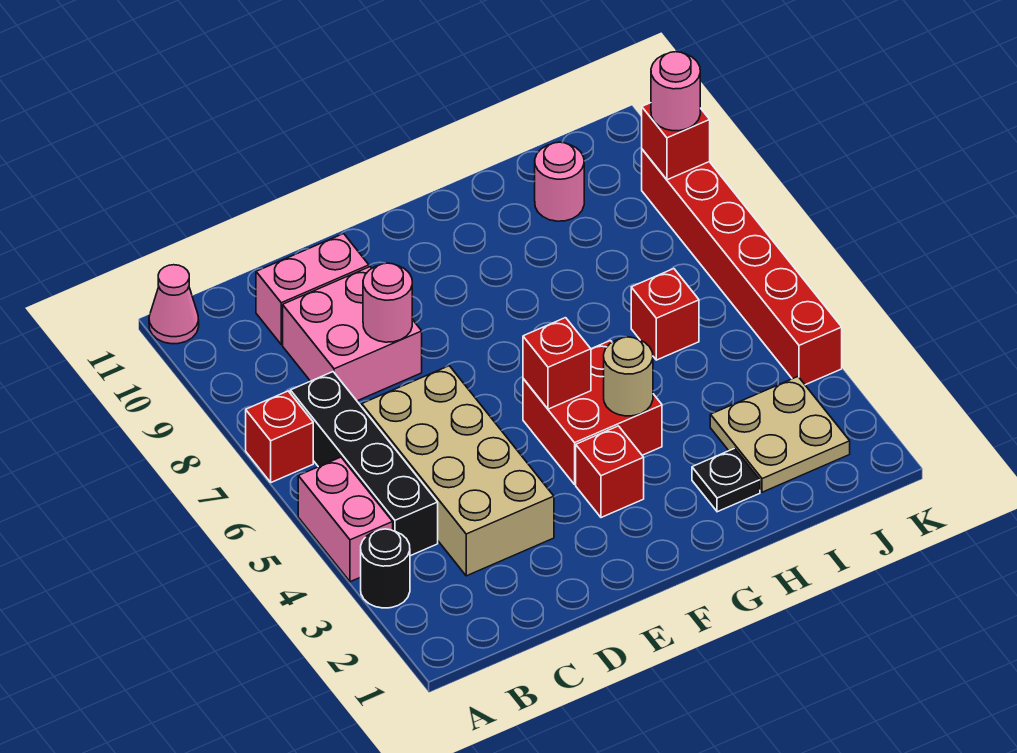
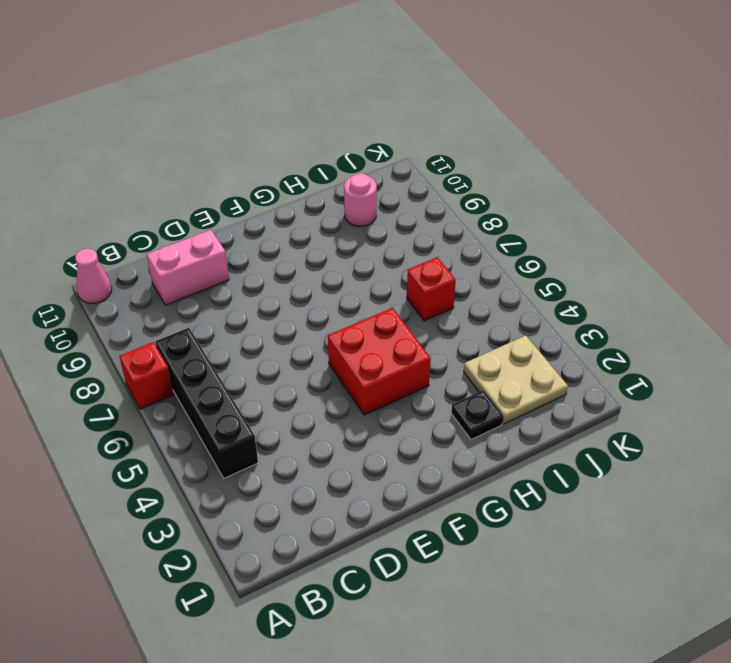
none -> black 1x1 round brick [361,529,410,608]
none -> pink 1x2 brick [298,457,393,582]
none -> tan 2x4 brick [362,366,554,576]

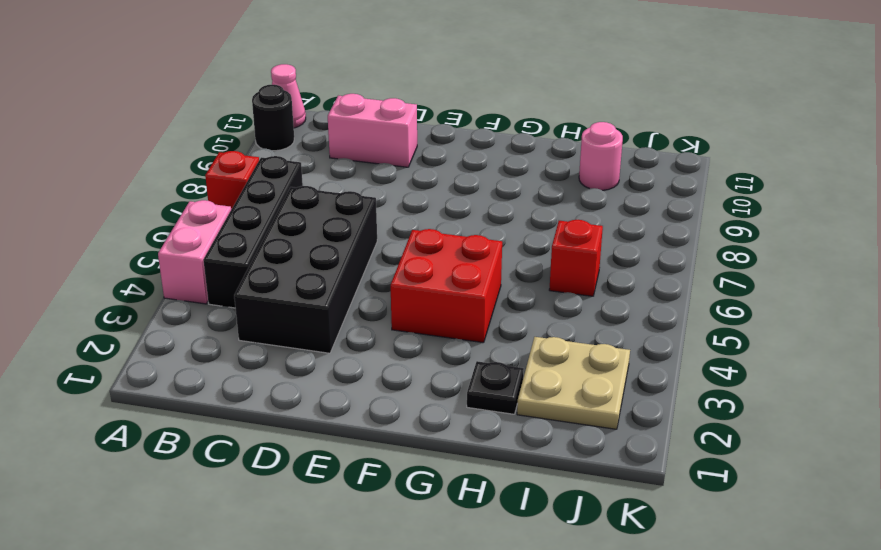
black 1x1 round brick [252,85,294,151] -> black 1x1 round brick moved to [361,529,410,608]
black 2x4 brick [234,186,377,353] -> tan 2x4 brick [362,366,554,576]
none -> pink 2x2 brick [283,267,422,401]
none -> red 1x1 brick [576,426,644,517]
none -> red 1x6 brick [642,149,842,385]

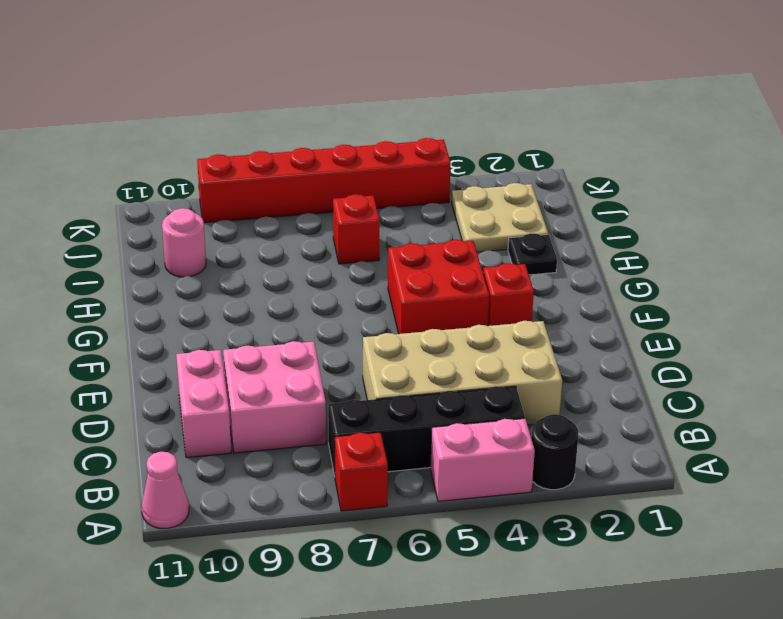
none -> pink 1x1 round brick [363,263,412,342]
none -> red 1x1 brick [523,318,591,409]
none -> tan 1x1 round brick [604,337,653,416]

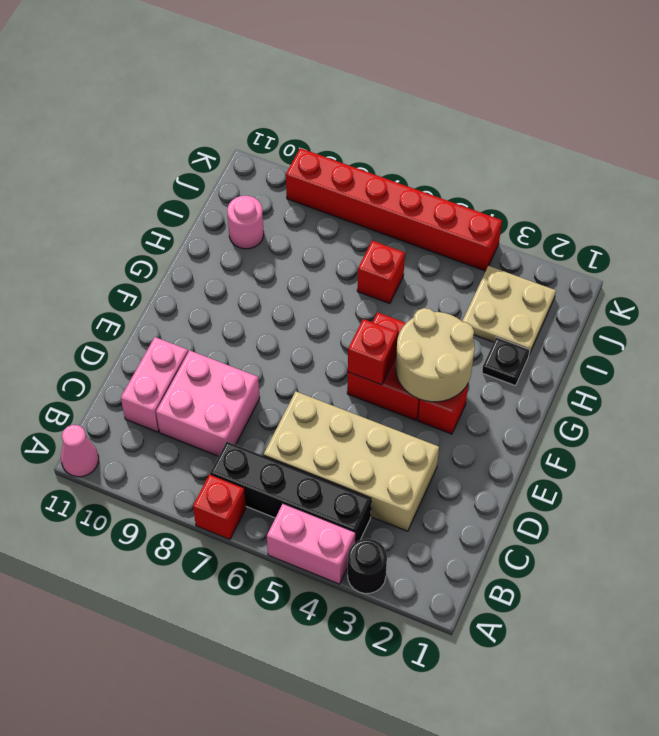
tan 2x2 round brick [396,308,475,402] -> tan 1x1 round brick [604,337,653,416]
none -> pink 1x1 round brick [363,263,412,342]
none -> red 1x1 brick [642,103,710,180]
none -> pink 1x1 round brick [651,52,700,131]

